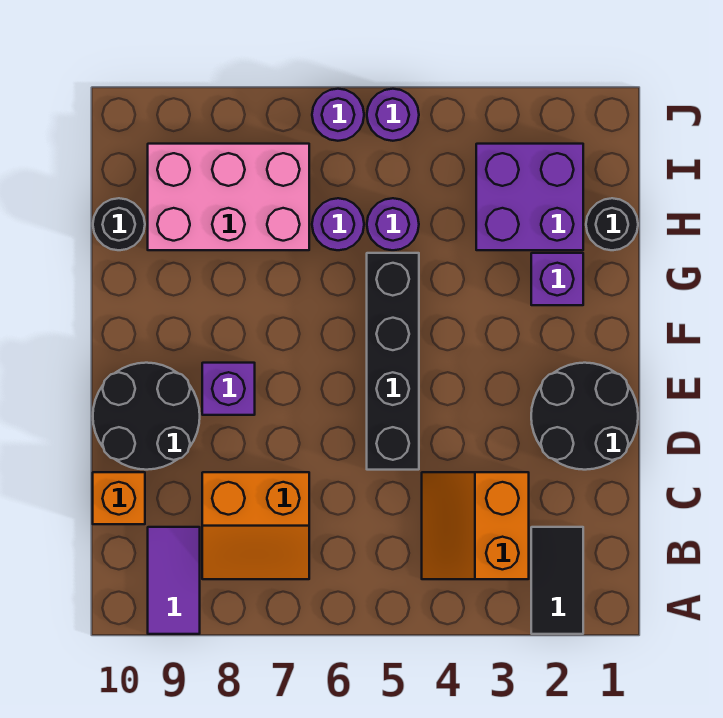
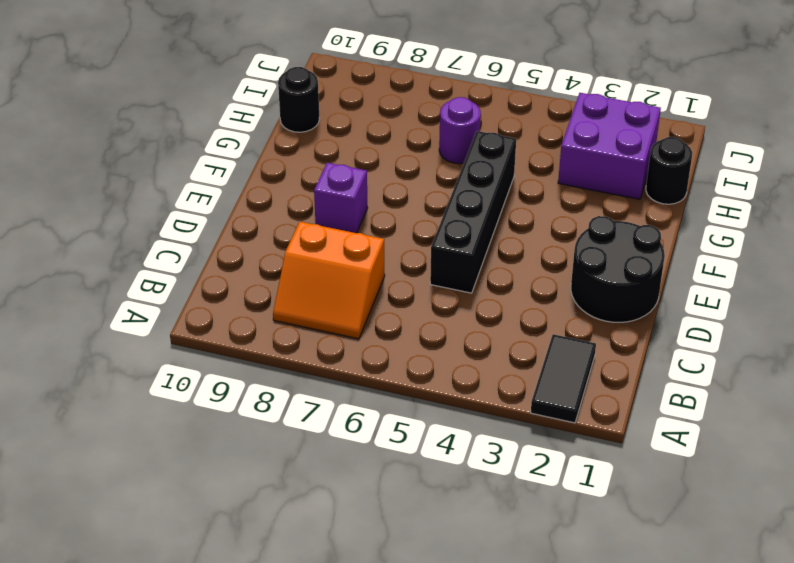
none -> purple 1x2 tile [148,527,200,634]
none -> orange 2x2 slope [422,472,529,579]
none -> orange 1x1 brick [93,472,145,524]

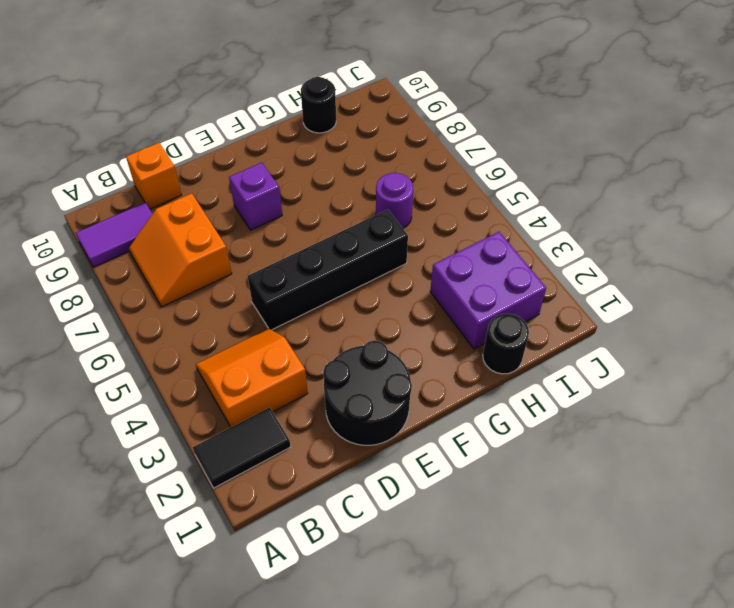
none -> black 2x2 round brick [93,363,200,470]
none -> purple 1x1 brick [531,253,583,305]
none -> purple 1x1 round brick [367,198,419,250]

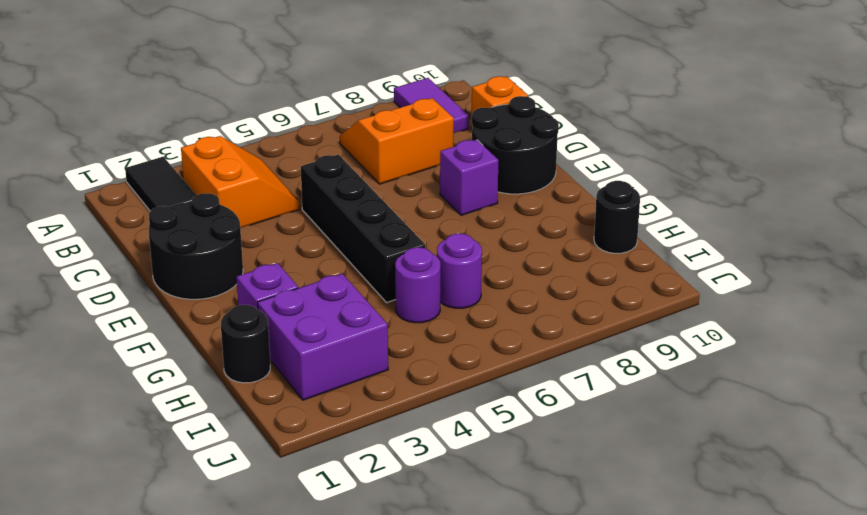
none -> pink 2x3 brick [148,144,309,250]
none -> purple 1x1 round brick [367,89,419,141]
none -> purple 1x1 round brick [312,89,364,141]

